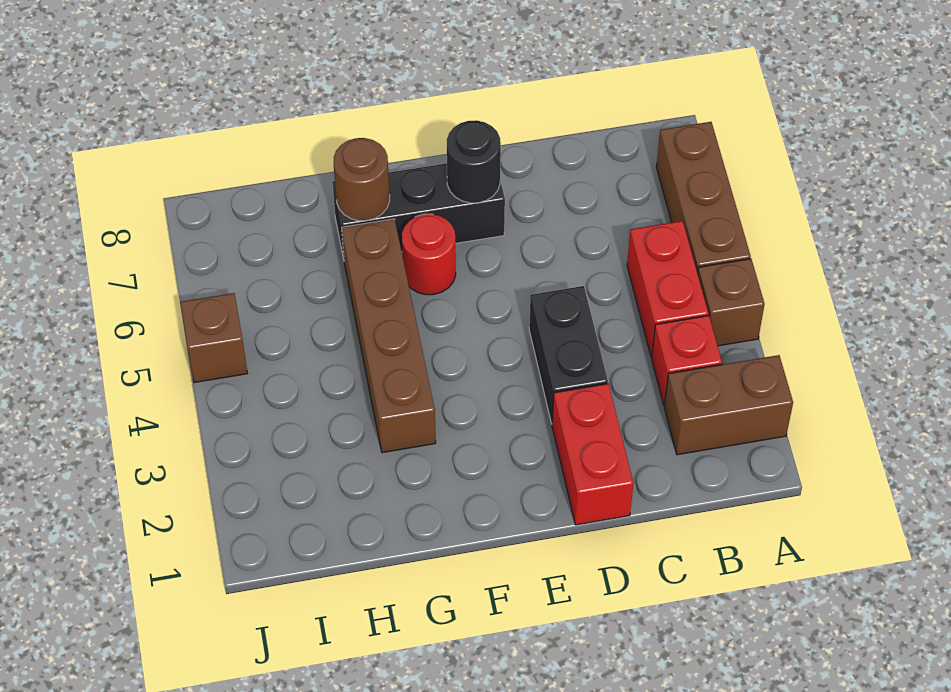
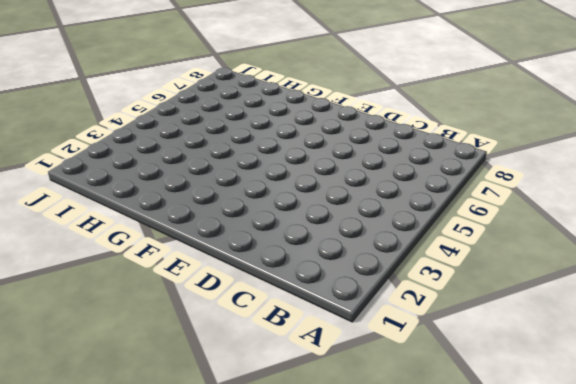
none -> brown 1x2 brick [664,355,793,455]
none -> brown 1x1 brick [698,259,765,346]
none -> brown 1x3 brick [656,122,751,273]

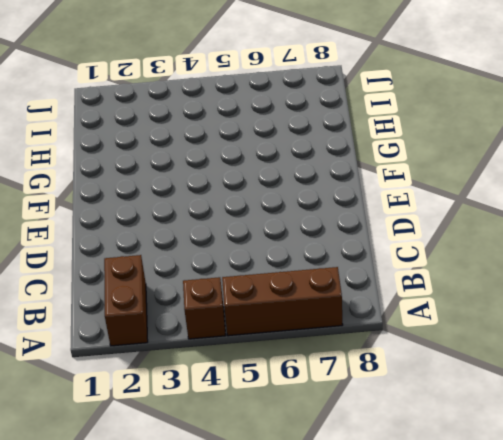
none -> red 1x1 brick [652,316,722,405]
none -> red 1x2 brick [627,221,708,357]
none -> red 1x2 brick [552,384,633,525]

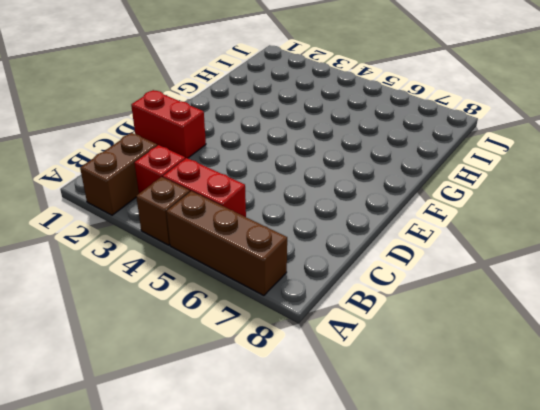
none -> black 1x2 brick [529,286,608,424]
none -> black 1x3 brick [333,163,505,259]
none -> red 1x1 round brick [402,214,456,295]

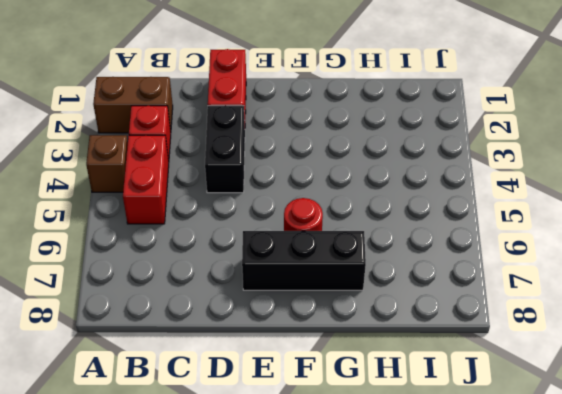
none -> brown 1x3 brick [656,122,751,273]
none -> brown 1x4 brick [342,219,436,453]
none -> brown 1x1 brick [180,293,248,383]

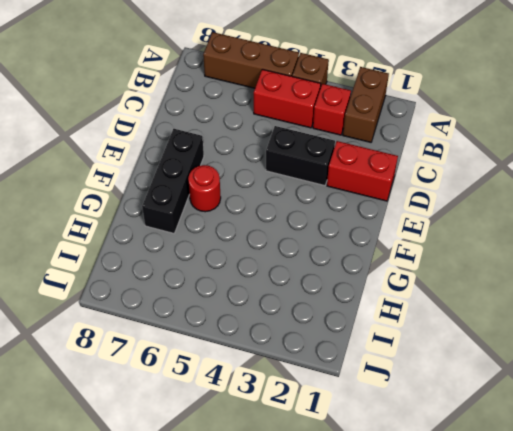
none -> brown 1x4 brick [342,219,436,453]
none -> brown 1x1 brick [180,293,248,383]
none -> black 1x1 round brick [447,120,501,203]

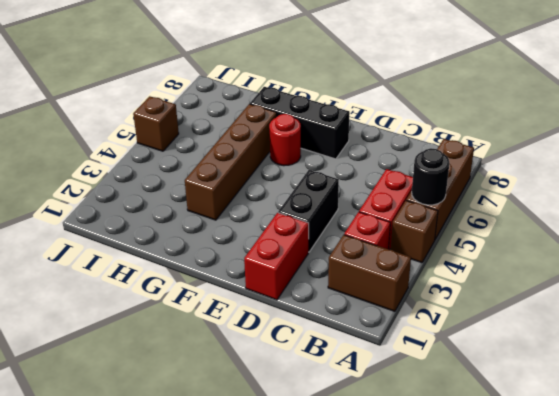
black 1x1 round brick [412,148,449,205] -> black 1x1 round brick moved to [447,120,501,203]
none -> brown 1x1 round brick [334,138,390,221]

